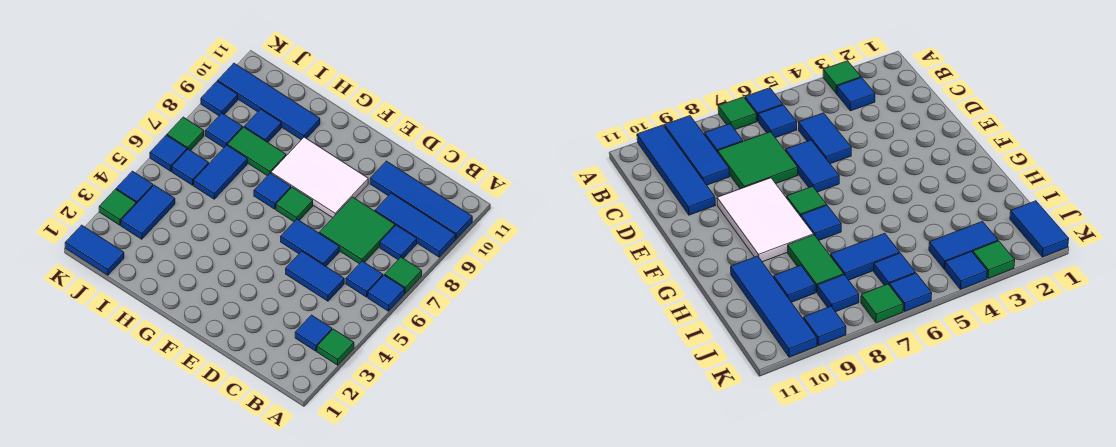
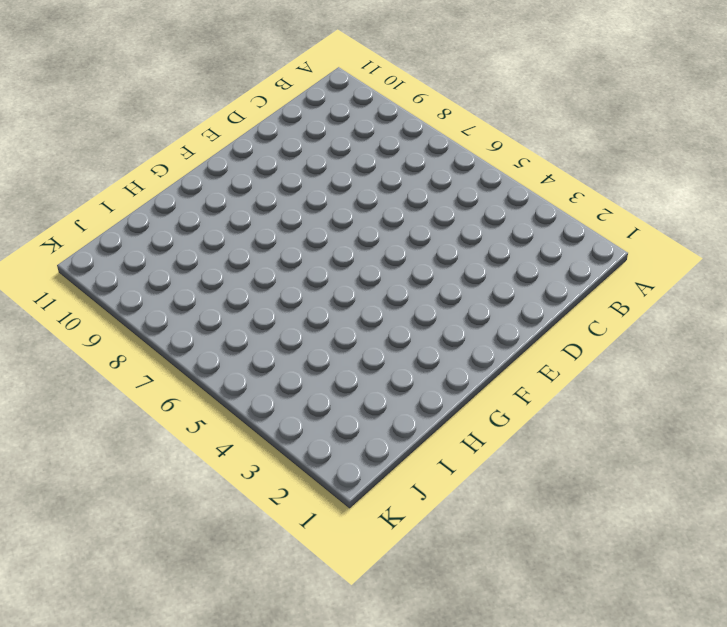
none -> green 1x1 tile [317,329,354,365]
none -> blue 1x1 tile [368,275,405,311]
none -> green 1x1 tile [385,257,422,293]

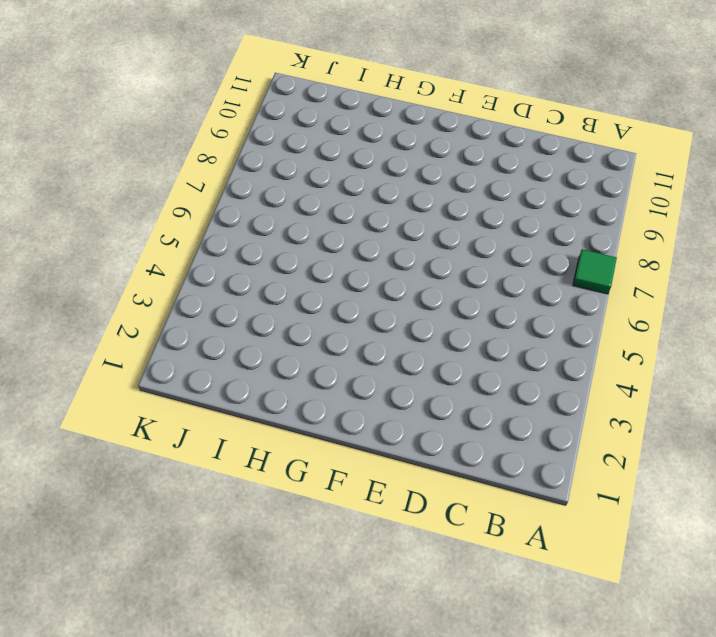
none -> green 1x1 tile [317,329,354,365]
none -> blue 1x1 tile [368,275,405,311]
none -> blue 1x3 tile [375,193,455,257]

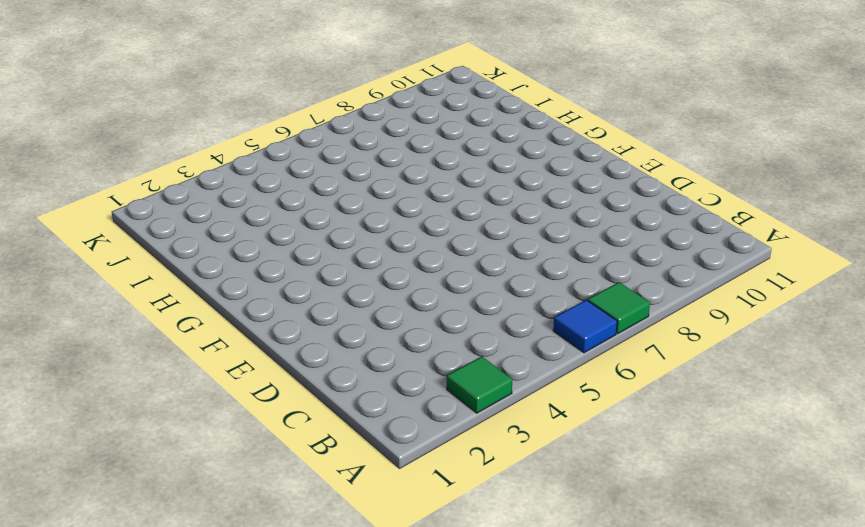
none -> blue 1x3 tile [375,193,455,257]
none -> blue 1x4 tile [370,161,472,239]
none -> blue 1x1 tile [295,315,332,351]

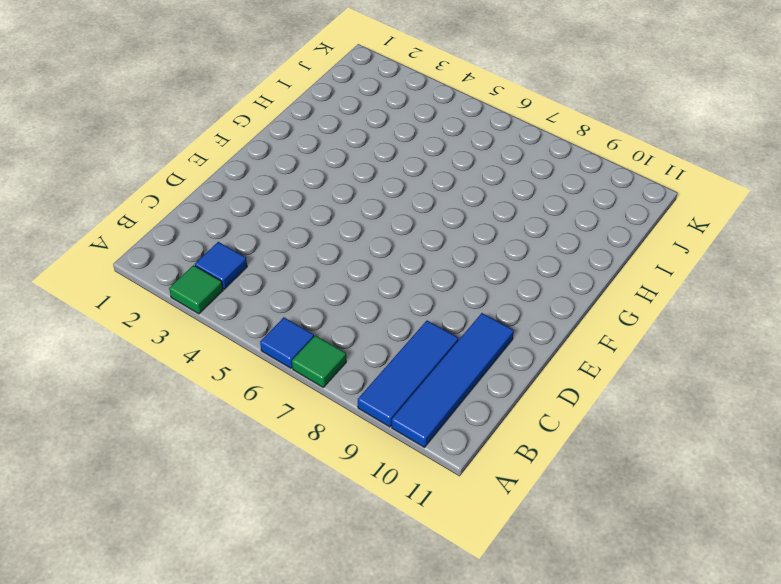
none -> blue 1x1 tile [346,261,383,297]
none -> blue 1x1 tile [380,225,417,259]
none -> blue 1x2 tile [286,251,344,301]

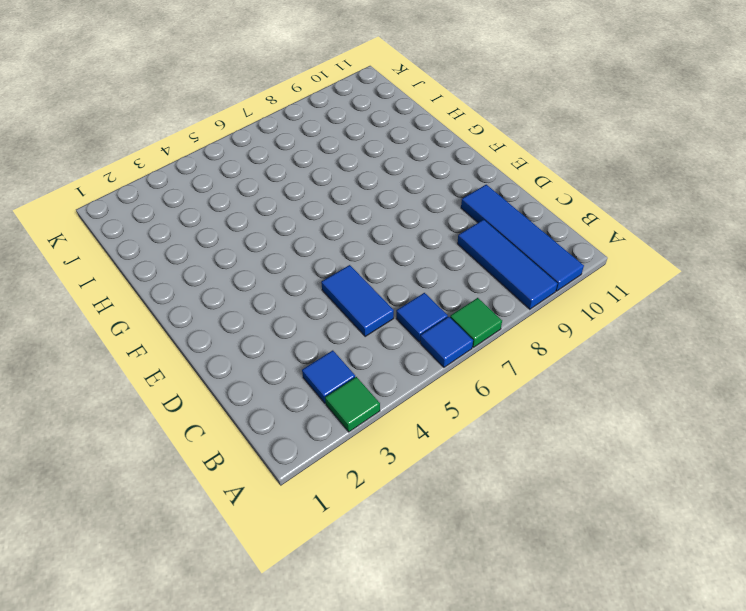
none -> blue 1x1 tile [380,225,417,259]
none -> green 2x2 tile [319,197,395,264]
none -> blue 1x2 tile [281,219,339,266]

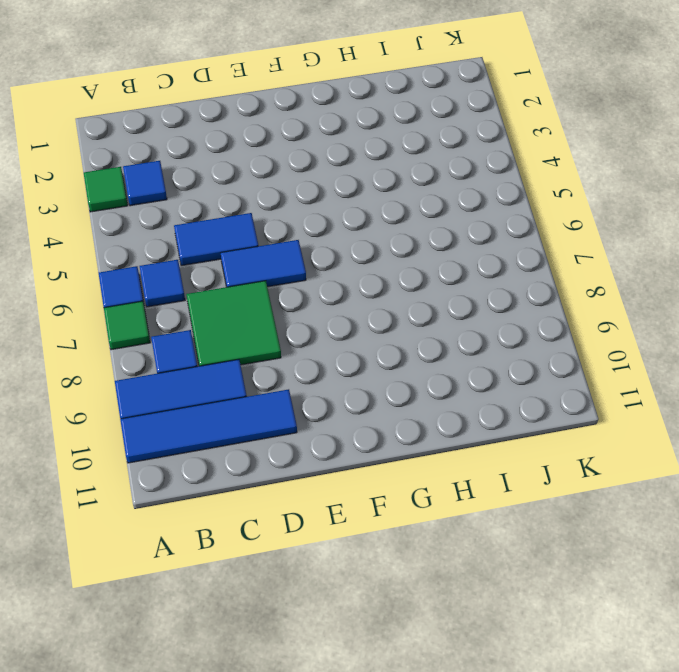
none -> white 2x3 tile [271,137,368,218]
none -> green 1x1 tile [276,187,313,222]
none -> blue 1x1 tile [254,173,291,209]

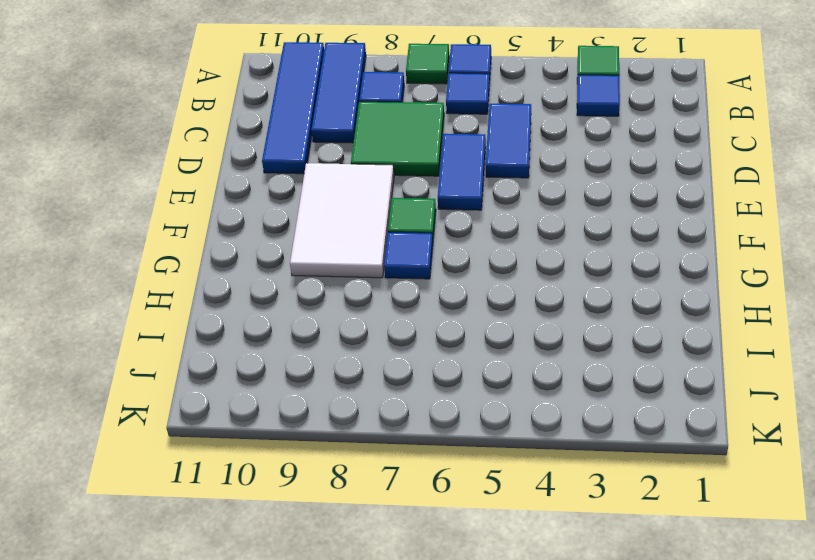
none -> green 1x2 tile [228,127,286,176]
none -> blue 1x4 tile [218,63,320,140]
none -> blue 1x2 tile [194,145,247,199]

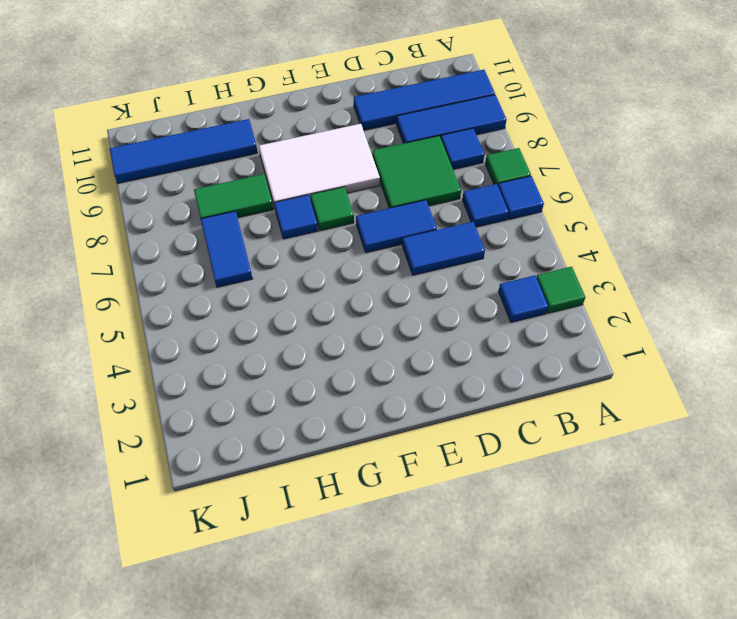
none -> blue 1x1 tile [244,109,281,142]
none -> blue 1x2 tile [65,225,124,275]
none -> blue 1x2 tile [121,185,175,239]

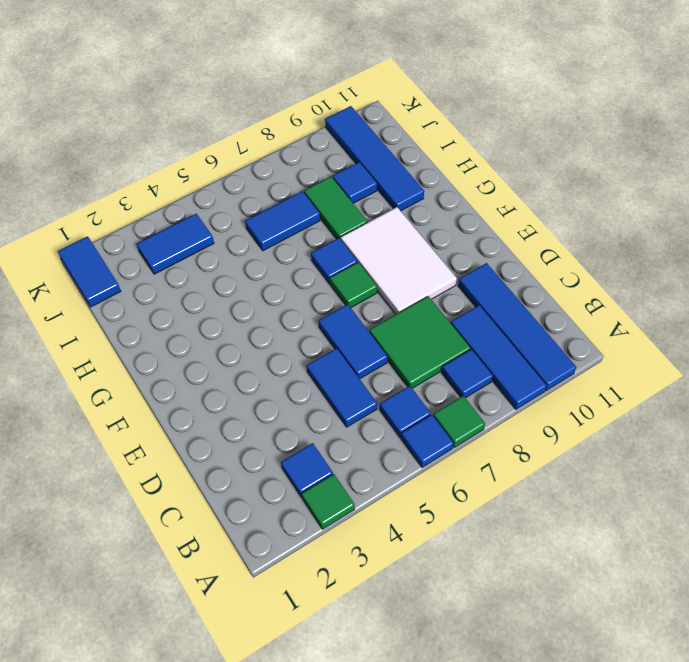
none -> blue 1x1 tile [172,149,209,185]
none -> blue 1x1 tile [206,113,243,148]
none -> green 1x1 tile [99,189,136,225]

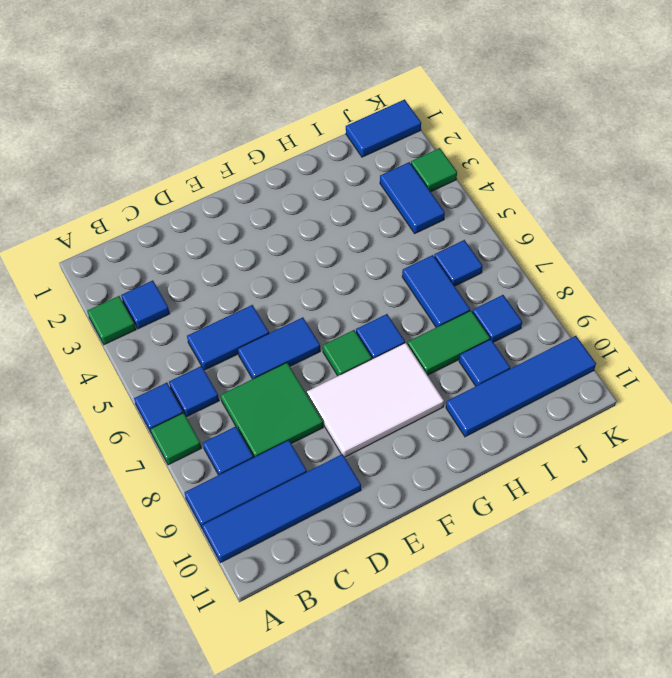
none -> blue 1x1 tile [116,171,153,204]
none -> blue 1x1 tile [150,135,187,171]
none -> green 1x1 tile [167,117,204,151]

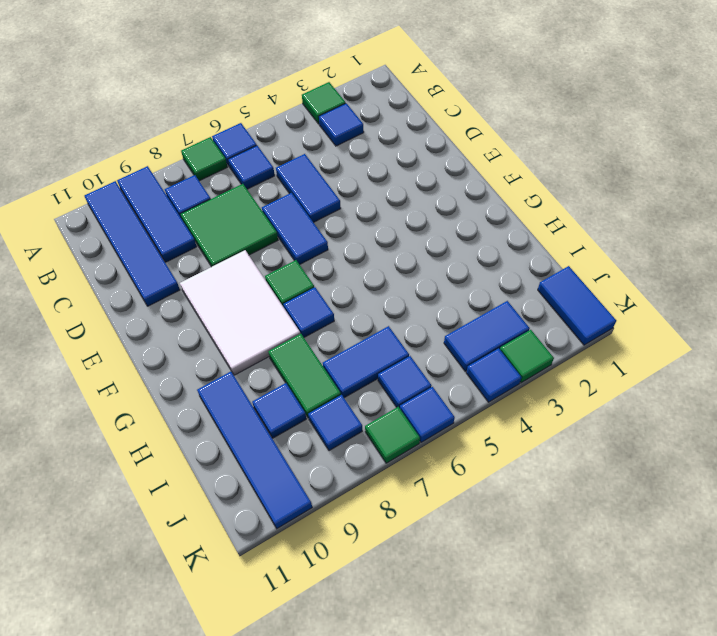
none -> blue 1x1 tile [201,81,238,116]

